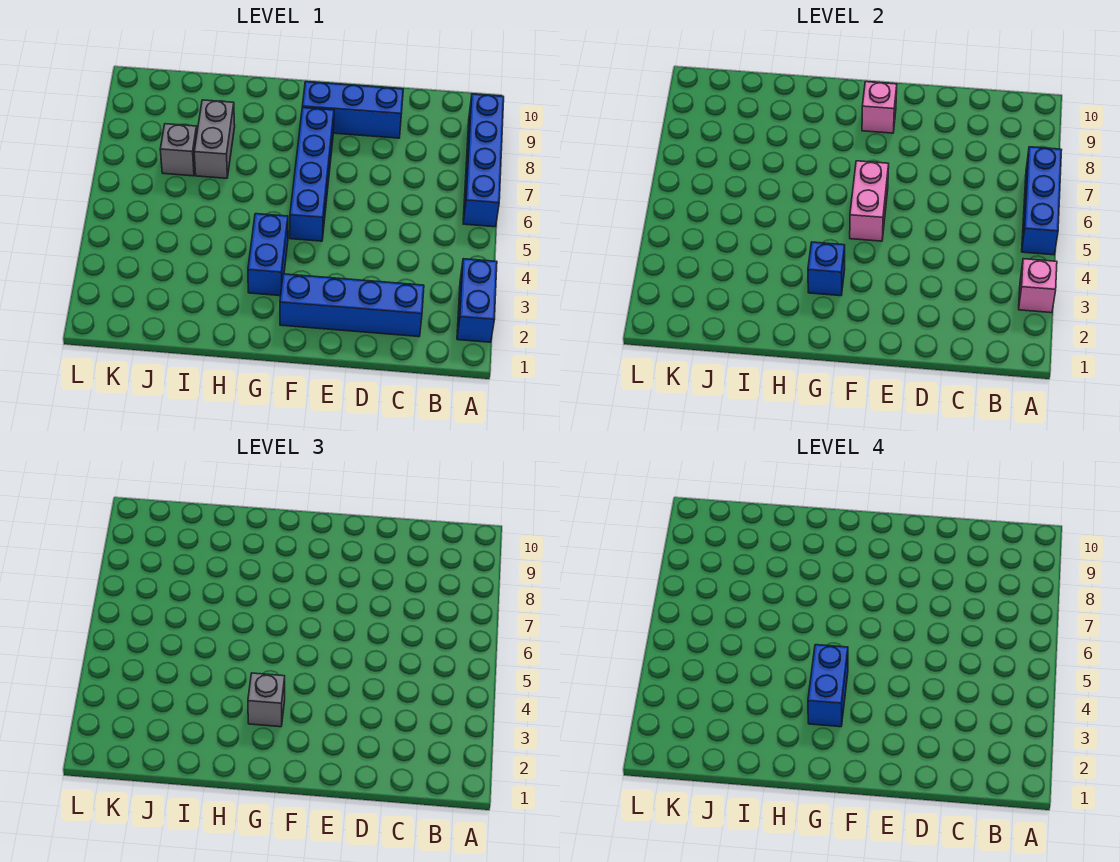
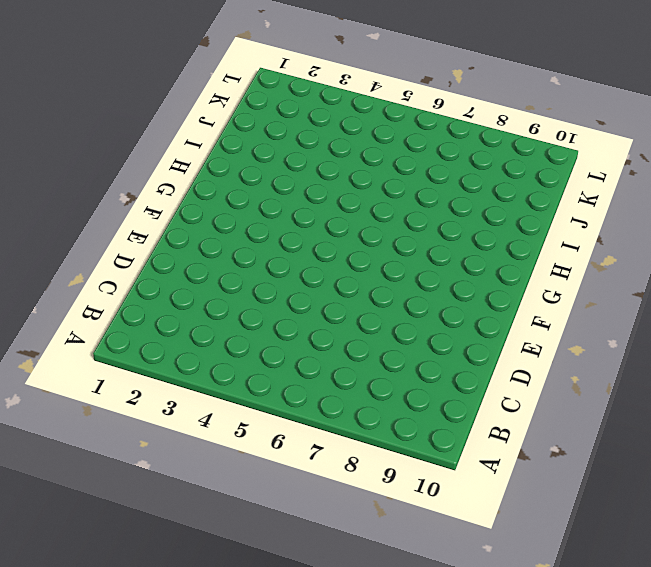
none -> blue 1x2 brick [457,259,497,342]
none -> blue 1x4 brick [463,94,504,227]
none -> blue 1x4 brick [280,274,424,337]

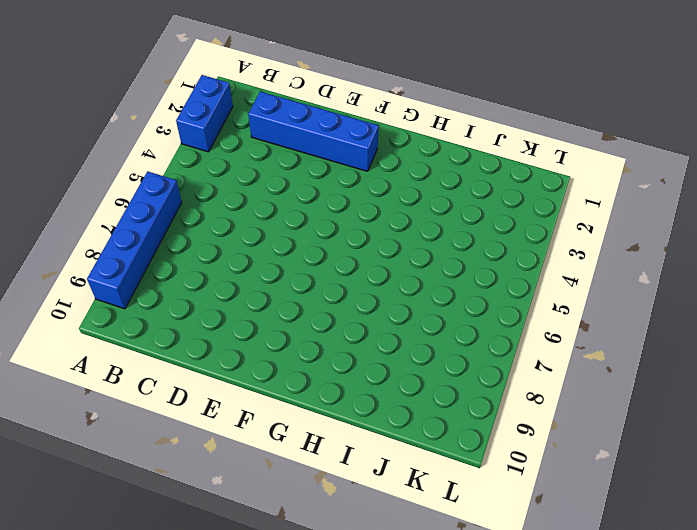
none -> blue 1x3 brick [302,82,403,138]
none -> blue 1x4 brick [290,108,334,241]
none -> blue 1x2 brick [248,214,288,296]

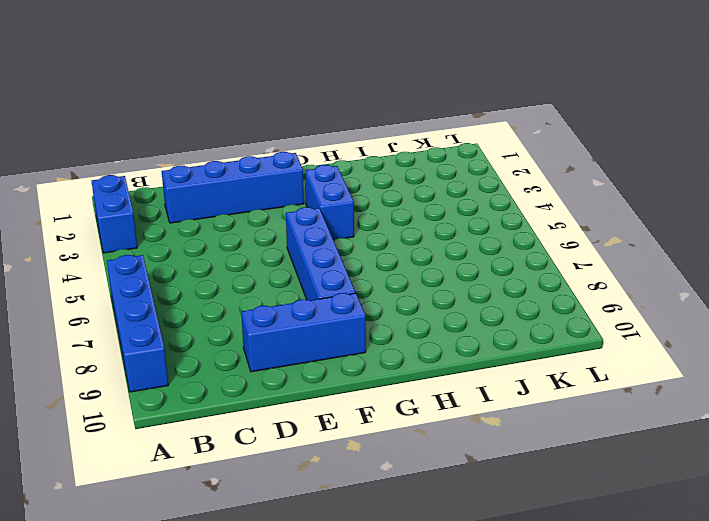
none -> grey 1x2 brick [194,100,235,178]
none -> grey 1x1 brick [160,124,197,176]
none -> pink 1x1 brick [1019,259,1057,313]

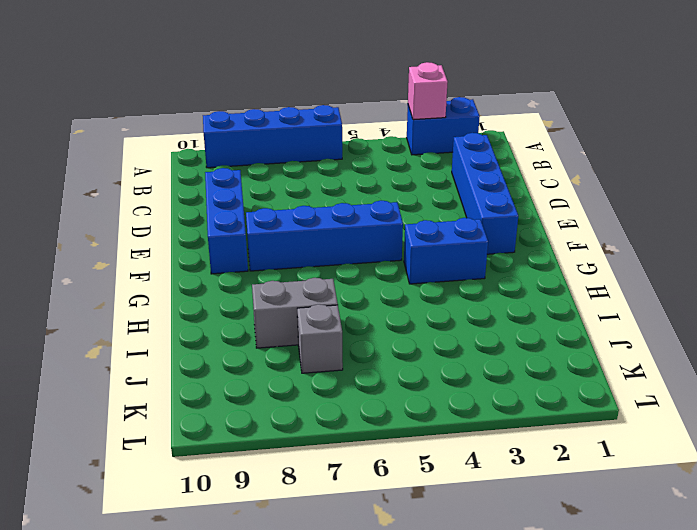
none -> blue 1x3 brick [1022,147,1062,255]
none -> pink 1x2 brick [850,161,889,241]
none -> pink 1x1 brick [862,82,897,133]

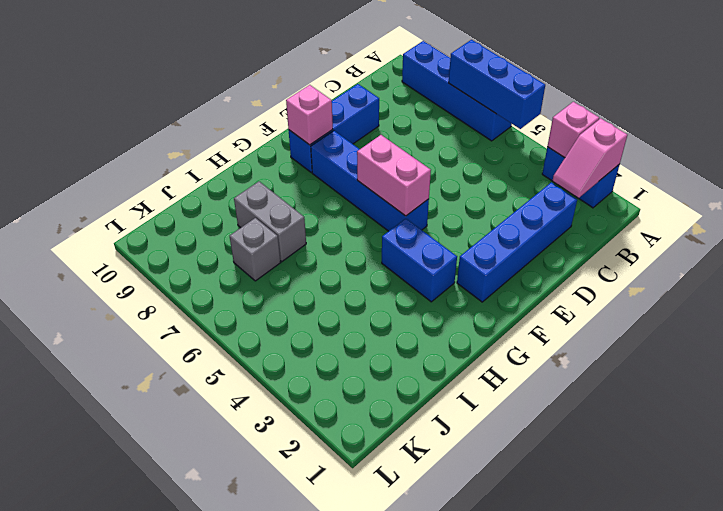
pink 1x2 slope [553,118,627,198] -> none
none -> blue 1x1 brick [808,242,845,296]
none -> grey 1x1 brick [248,673,285,727]
none -> blue 1x2 brick [808,645,848,727]

